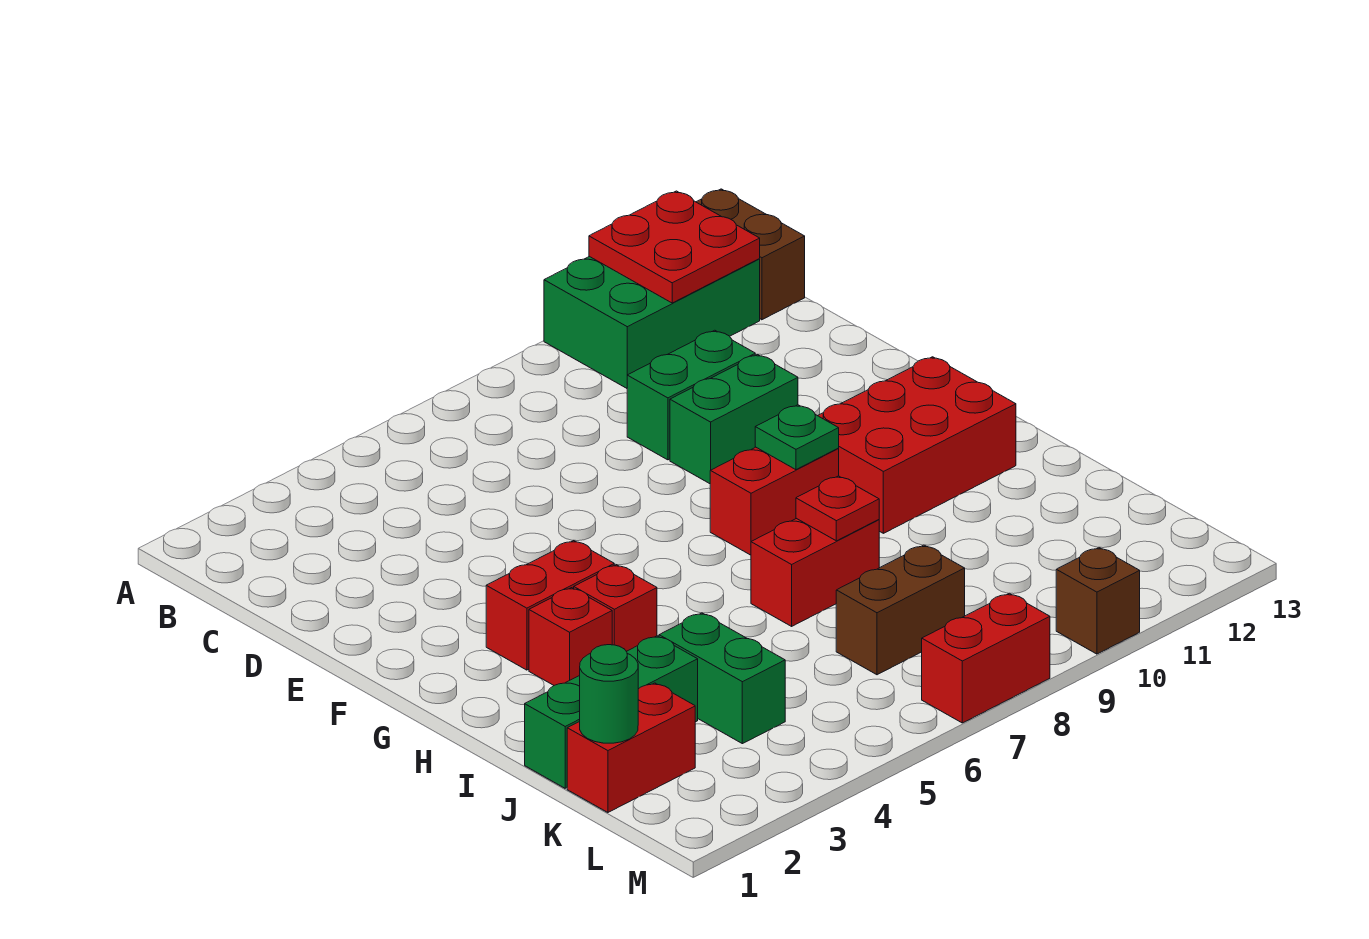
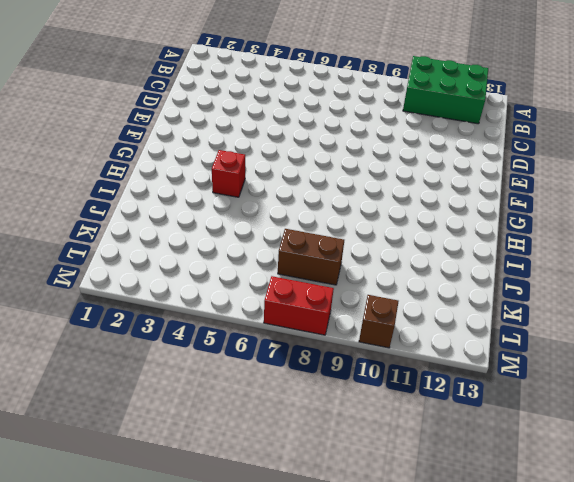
none -> brown 1x2 brick [697,189,805,320]
none -> green 1x2 brick [627,330,755,460]
none -> green 1x2 brick [670,354,798,484]

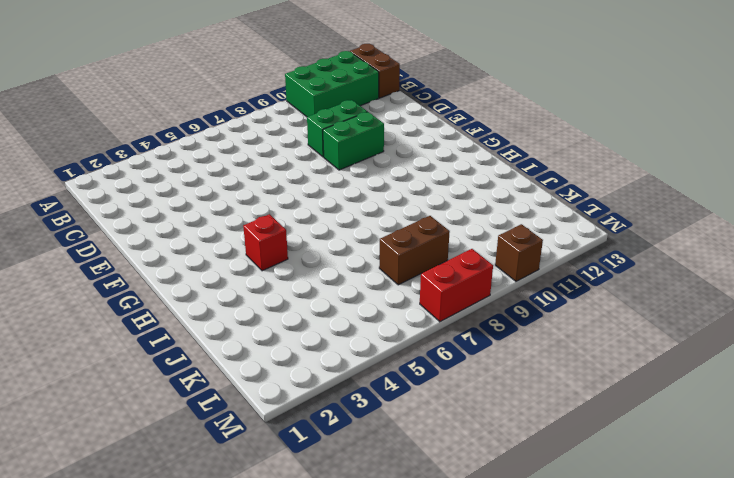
none -> red 1x2 brick [486,540,614,670]
none -> red 1x2 brick [710,447,839,555]
none -> red 2x3 brick [818,357,1016,533]

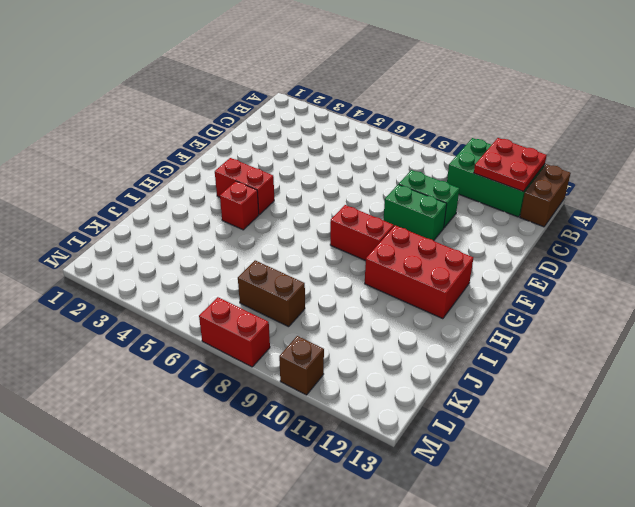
none -> red 1x1 brick [529,588,612,685]
none -> red 1x2 brick [751,518,879,626]
none -> green 1x3 brick [525,636,698,788]

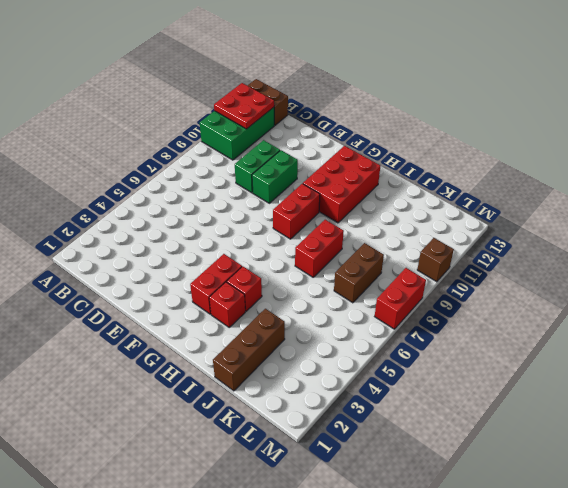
brown 1x3 brick [213,309,285,391] -> green 1x3 brick [525,636,698,788]
none -> green 1x2 brick [659,613,785,744]
none -> red 1x2 brick [567,683,695,812]
none -> green 1x1 plate [755,405,839,470]

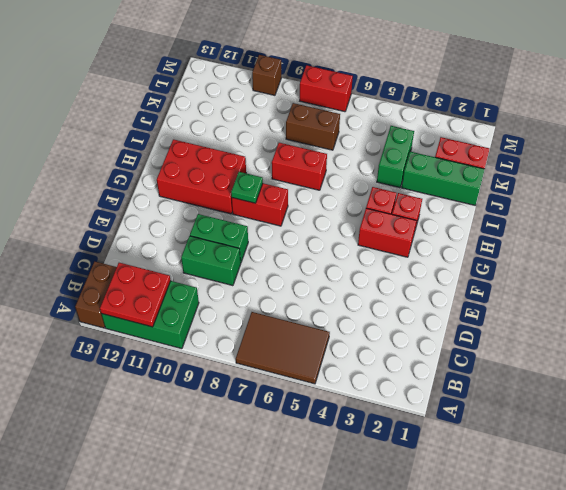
brown 2x3 tile [236,312,330,384] -> none
none -> red 1x1 plate [796,476,879,541]
none -> green 1x1 round brick [580,645,638,743]

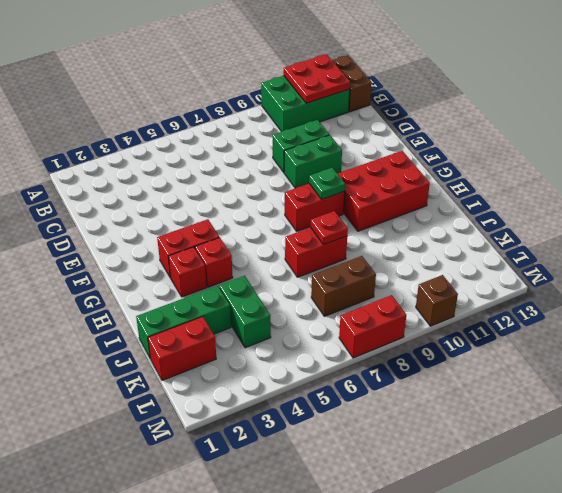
none -> green 1x1 round brick [580,645,638,743]

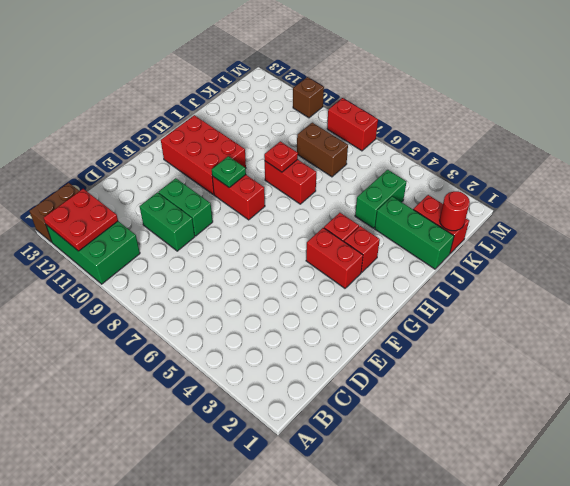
red 1x1 round brick [440,191,470,231] -> green 1x1 round brick [580,645,638,743]

